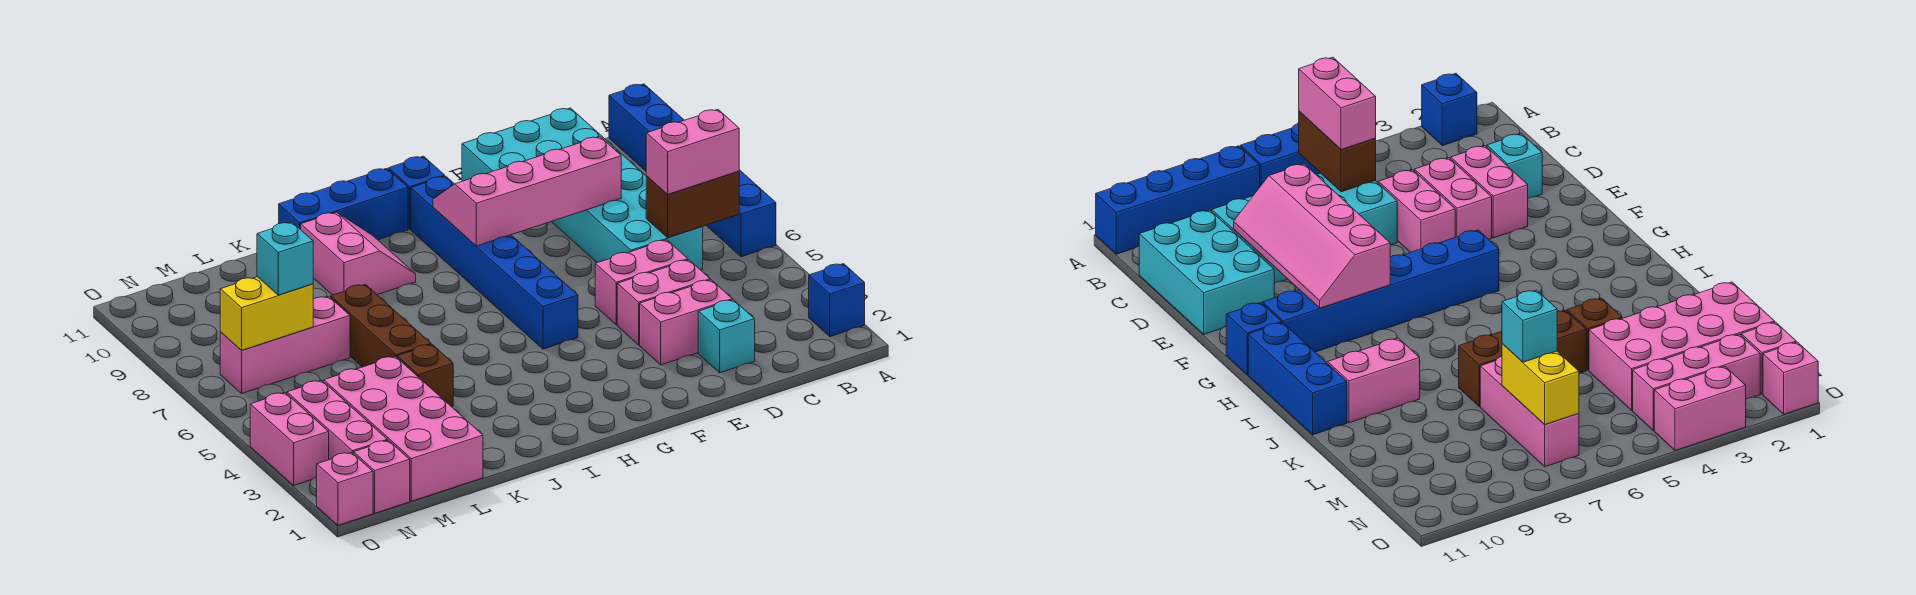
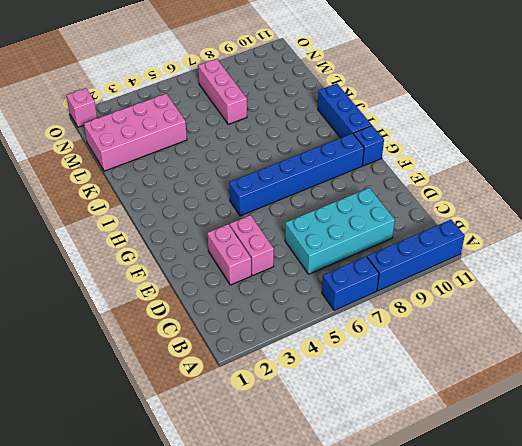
none -> blue 1x1 brick [809,264,865,337]
none -> cyan 2x3 brick [462,108,614,181]
none -> cyan 1x1 brick [698,300,755,373]

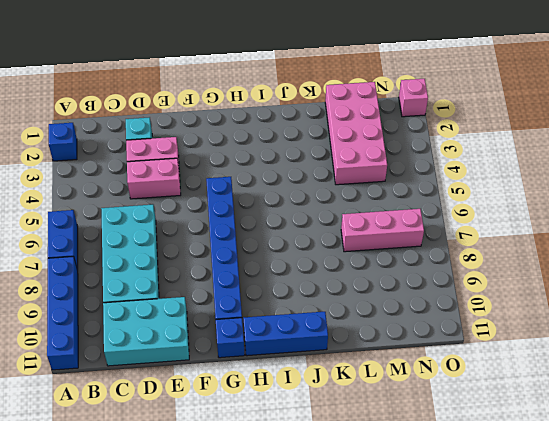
none -> pink 1x2 brick [595,240,688,325]
none -> pink 2x2 slope [301,212,416,295]
none -> brown 1x1 brick [397,344,453,407]

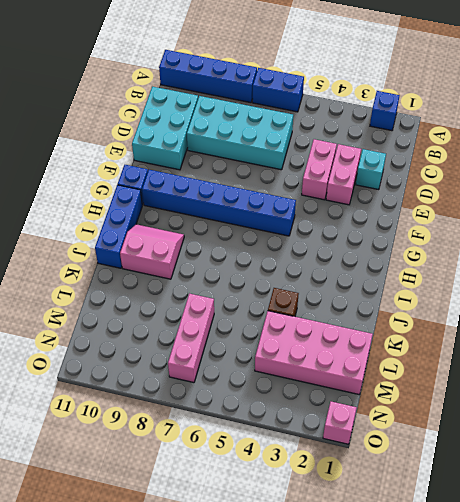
none -> pink 1x2 brick [595,240,688,325]
none -> brown 1x3 brick [331,284,431,367]
none -> pink 1x1 brick [354,440,410,513]

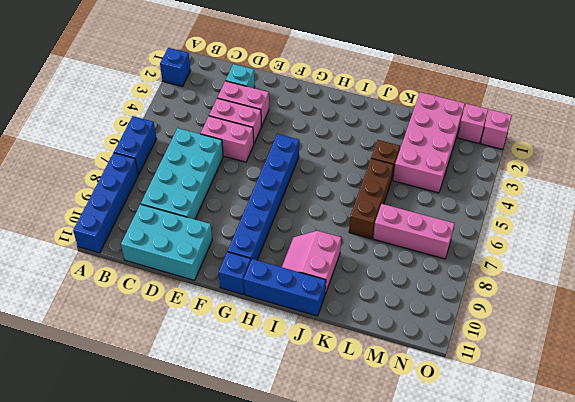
none -> pink 1x3 brick [287,381,387,460]
none -> pink 1x2 brick [250,393,329,485]
none -> brown 1x2 brick [646,171,739,238]

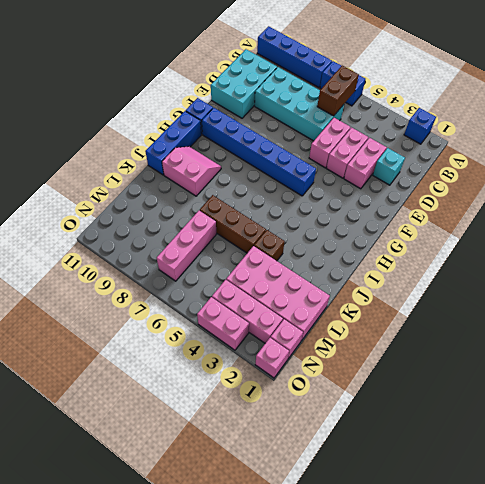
none -> pink 2x4 slope [433,136,621,246]
none -> yellow 1x2 brick [220,277,313,350]
none -> pink 1x2 brick [646,110,739,195]

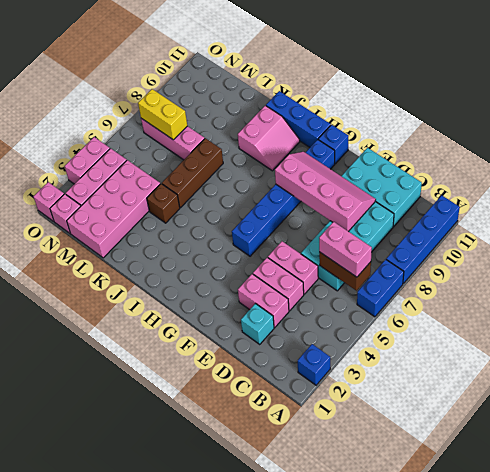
none -> cyan 1x1 brick [257,222,313,295]

